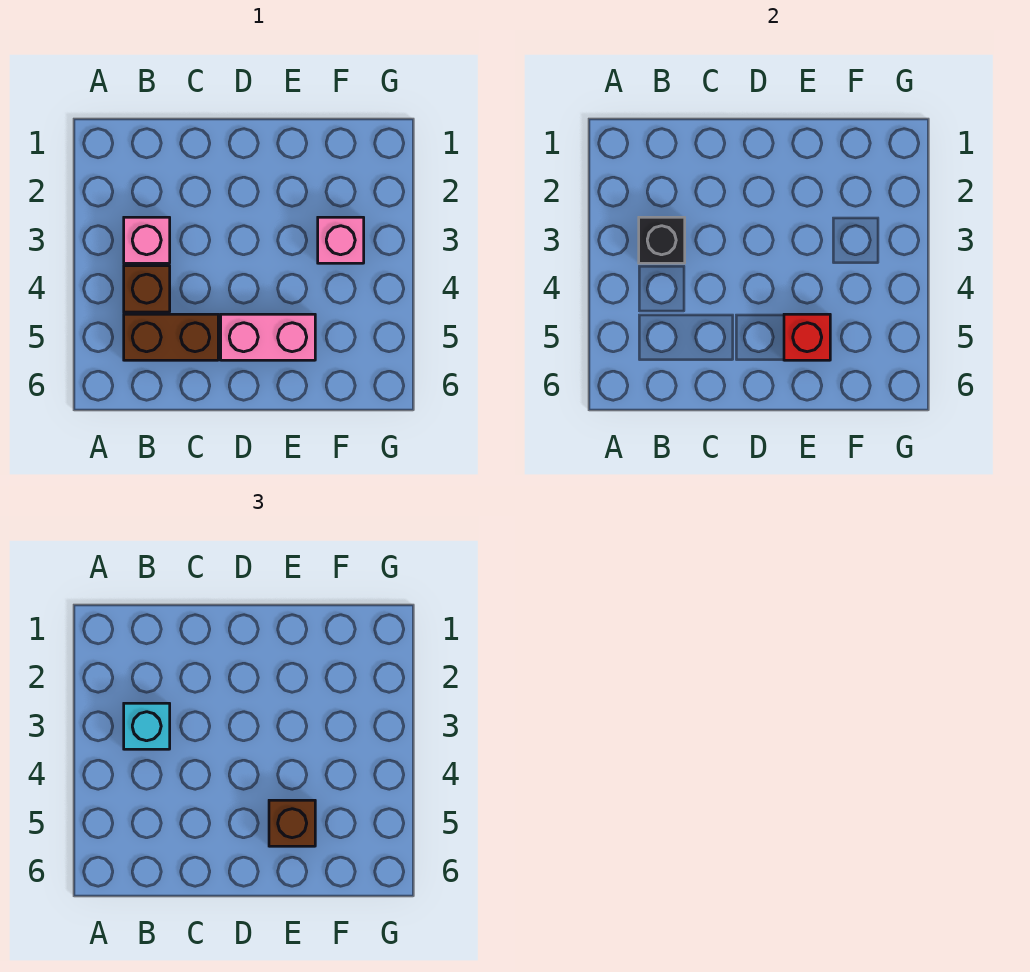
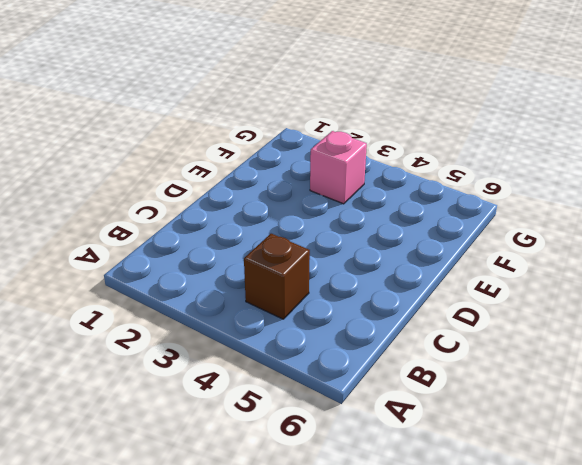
none -> pink 1x1 brick [124,217,170,263]
none -> brown 1x2 brick [124,314,218,360]

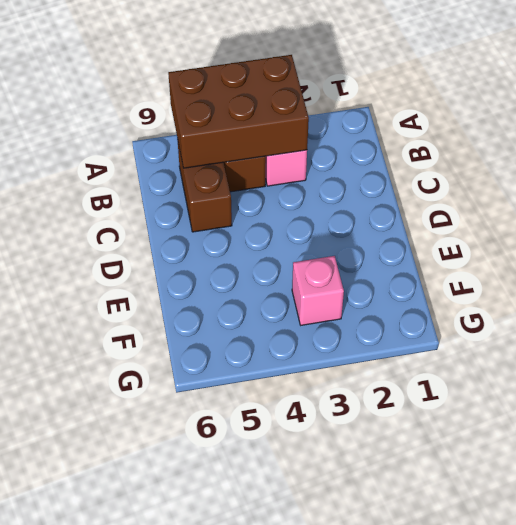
brown 2x3 brick [168,55,309,168] -> black 1x1 brick [639,217,685,263]
none -> pink 1x2 brick [221,314,315,360]
none -> red 1x1 brick [784,314,830,360]

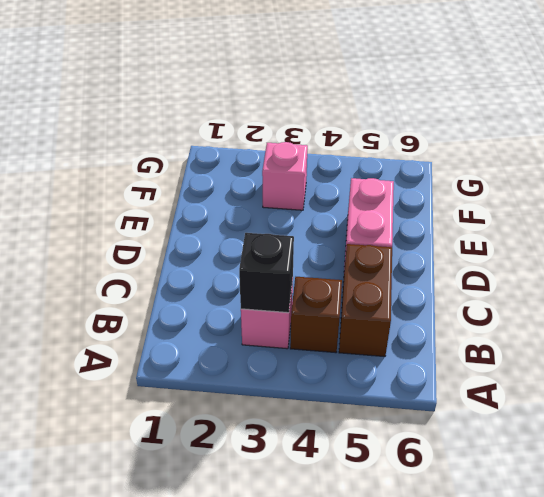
none -> red 1x1 brick [784,314,830,360]
none -> cyan 1x1 brick [124,703,170,749]

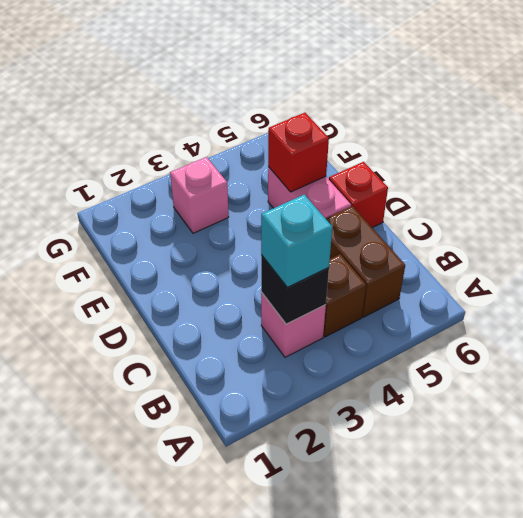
red 1x1 brick [329,162,388,228] -> none
none -> brown 1x1 brick [269,800,315,846]

